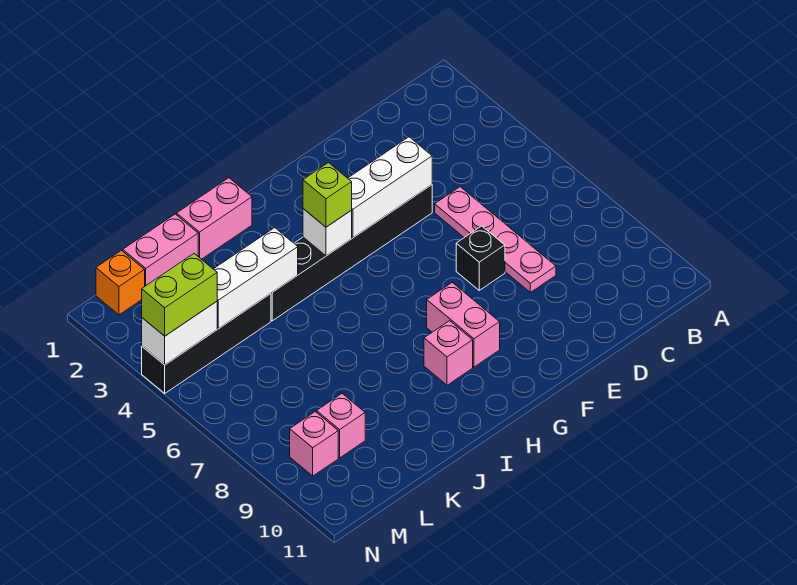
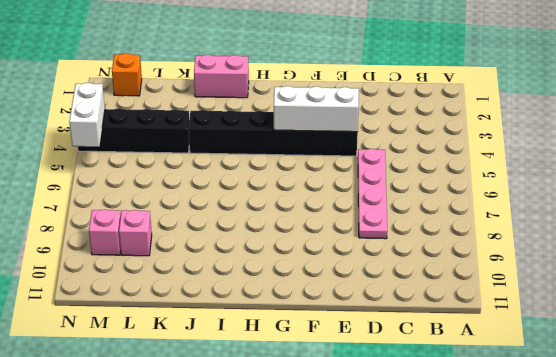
white 1x2 brick [69,83,105,147] -> white 1x2 brick turned to [142,301,217,365]
none -> black 1x1 brick [456,226,505,290]
none -> pink 1x2 brick [427,282,500,367]
none -> pink 1x1 brick [424,321,473,385]

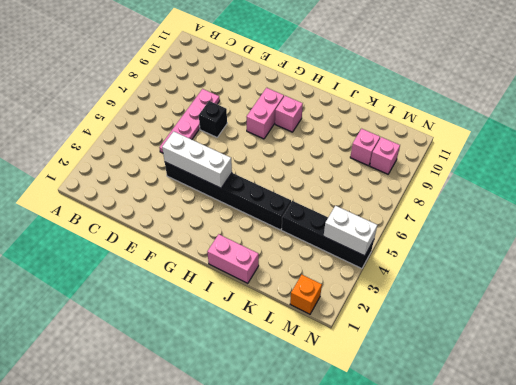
none -> pink 1x2 brick [123,214,198,286]
none -> white 1x1 brick [303,209,352,256]
none -> white 1x3 brick [214,228,298,328]

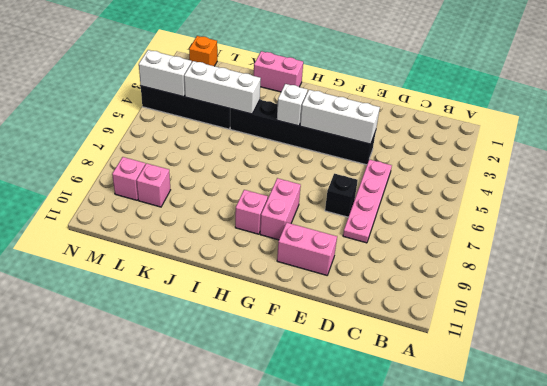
pink 1x2 brick [277,222,337,275] -> pink 1x2 brick moved to [123,214,198,286]
none -> lime 1x1 brick [303,163,352,227]
none -> lime 1x2 brick [142,254,217,336]

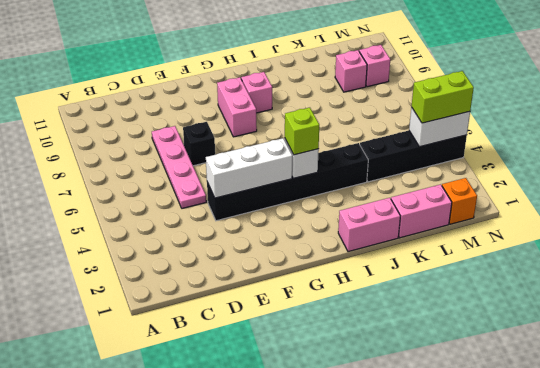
none -> white 1x3 brick [214,228,298,328]

